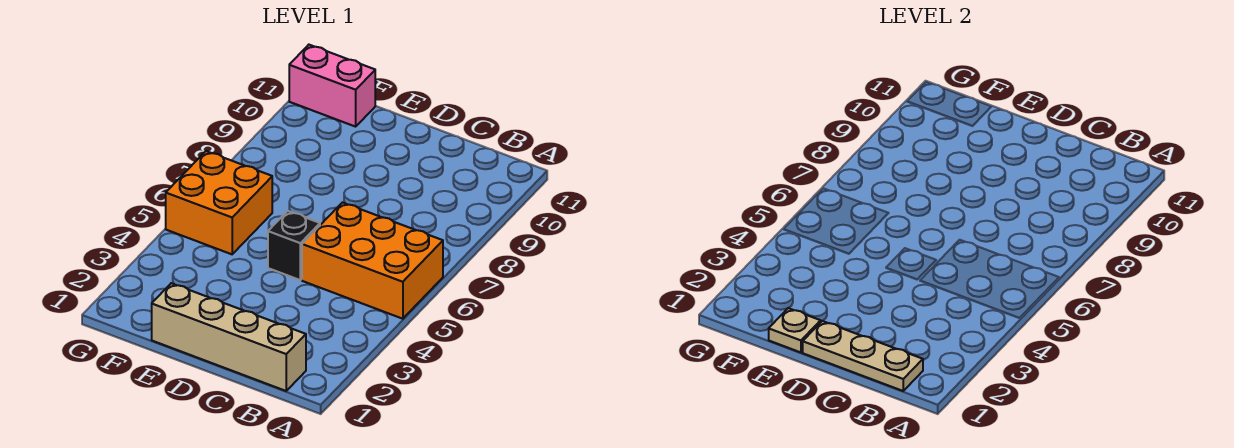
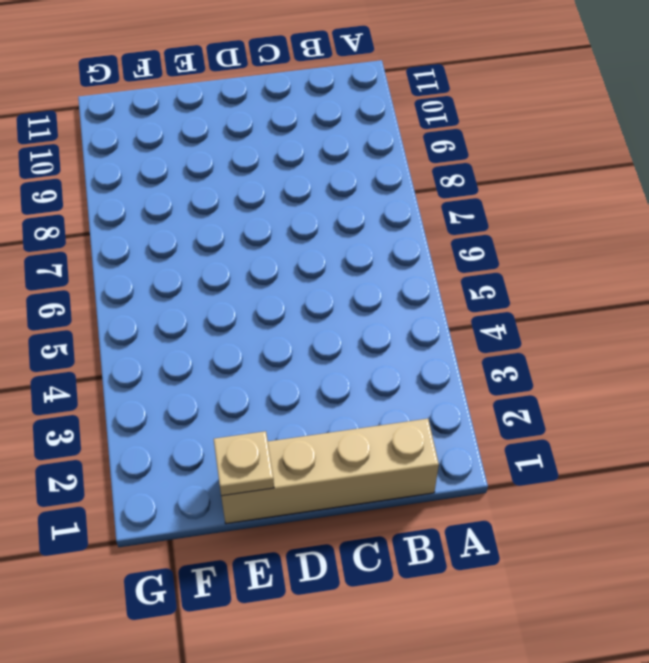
none -> orange 2x3 brick [302,203,443,319]
none -> black 1x1 brick [268,211,320,280]

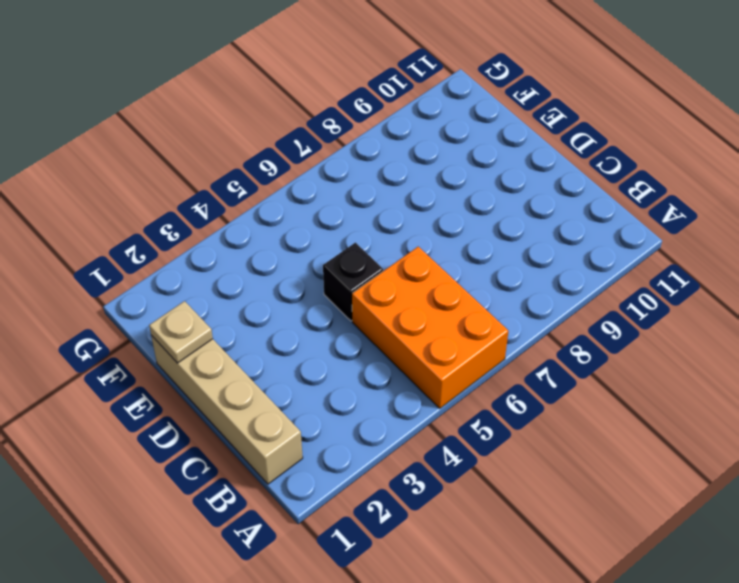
none -> orange 2x2 brick [166,151,272,254]
none -> pink 1x2 brick [289,45,375,127]

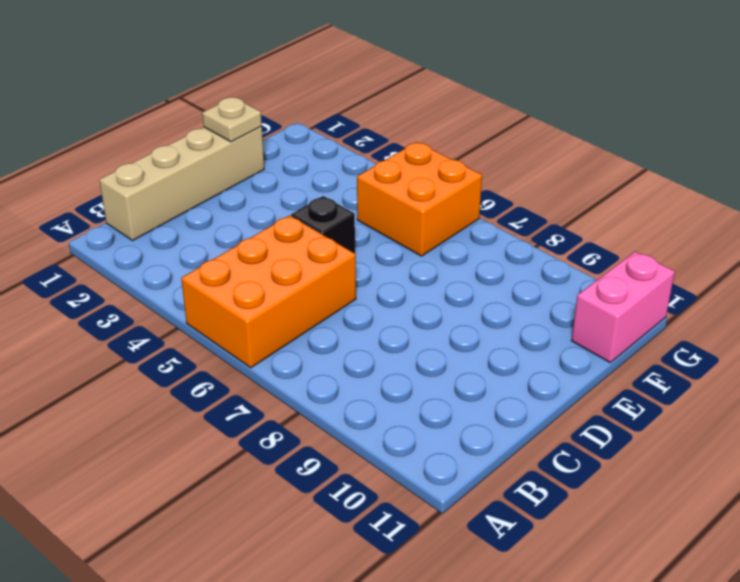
none -> tan 1x3 plate [802,321,923,391]

